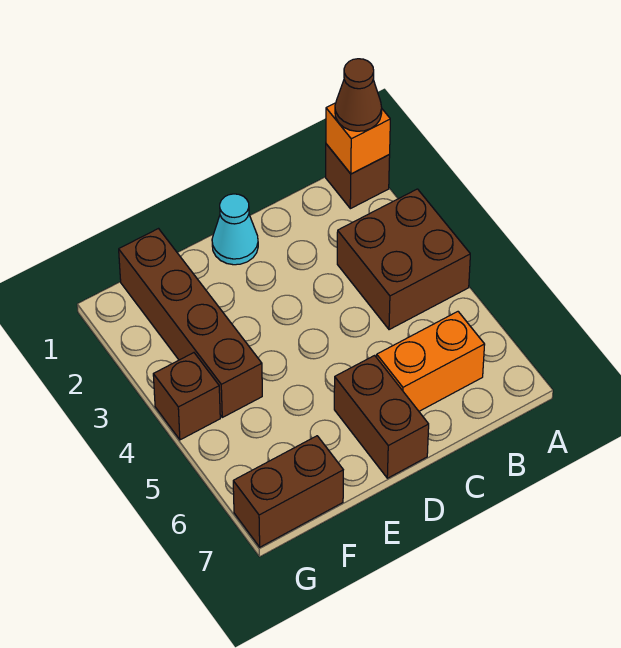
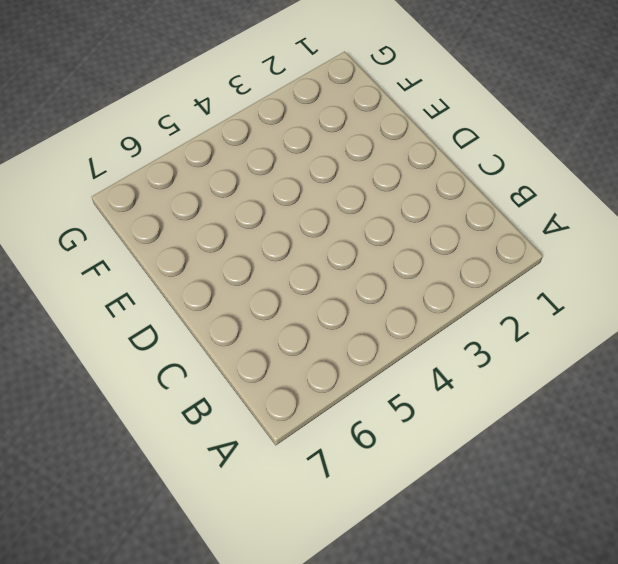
none -> brown 1x1 brick [326,144,390,209]
none -> brown 2x2 brick [337,189,470,330]

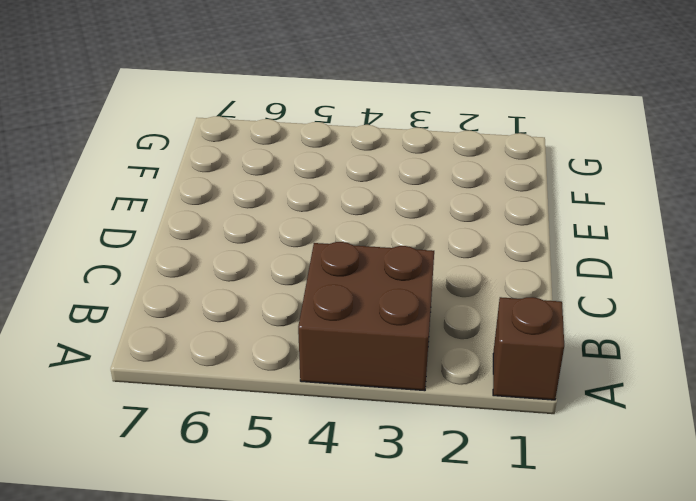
none -> orange 1x2 brick [377,312,485,411]
none -> cyan 1x1 cone [212,194,258,265]

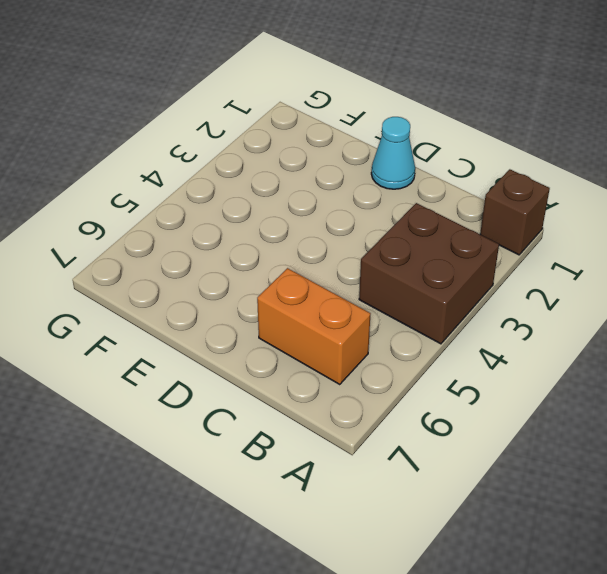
none -> brown 1x2 brick [334,355,429,478]
none -> brown 1x4 brick [119,229,262,417]

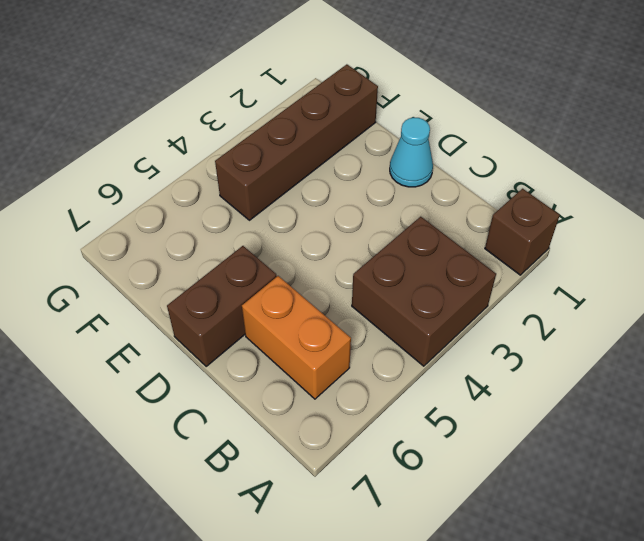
none -> brown 1x2 brick [233,436,343,547]
none -> brown 1x1 brick [153,353,220,440]

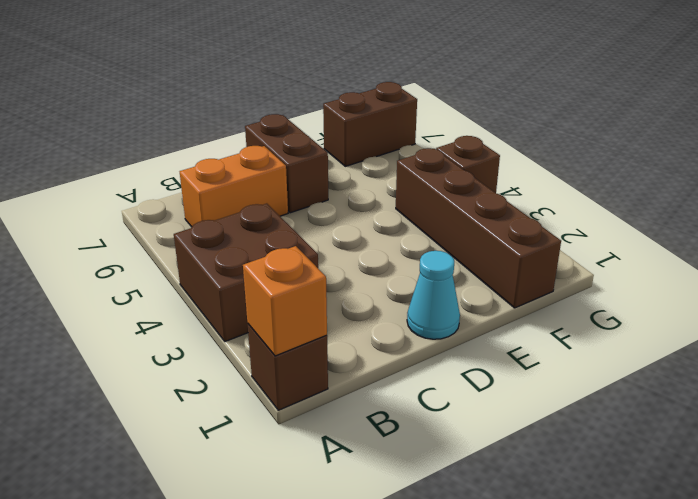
none -> brown 1x1 cone [335,59,382,131]

